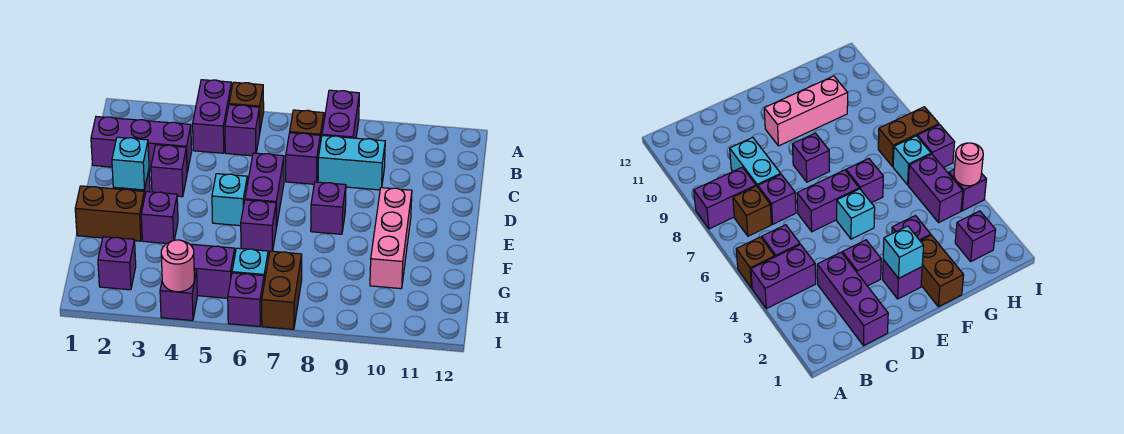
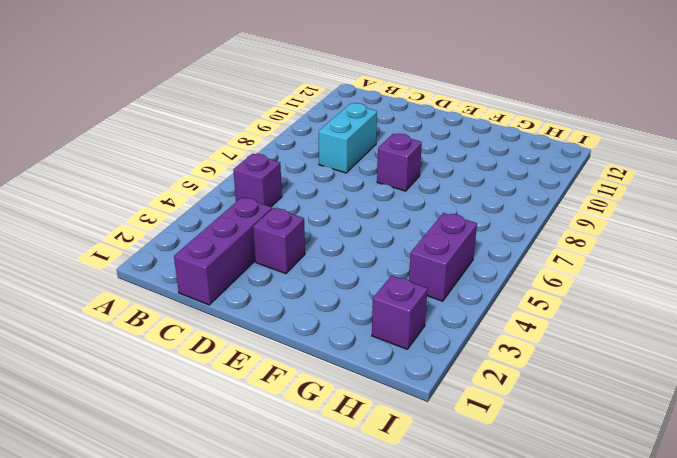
none -> purple 1x2 brick [193,80,232,153]
none -> brown 1x1 brick [229,82,264,130]
none -> purple 1x2 brick [322,90,359,138]

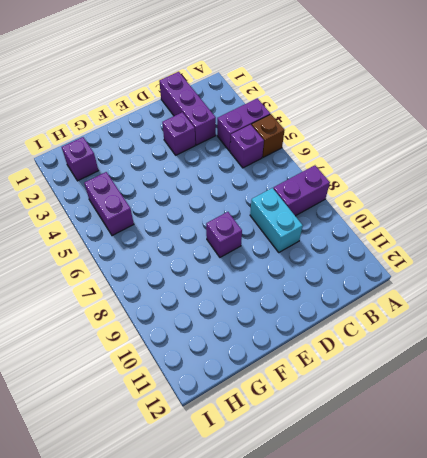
none -> brown 1x1 brick [290,110,324,144]
none -> purple 1x1 brick [286,133,320,184]
none -> purple 1x2 brick [245,153,284,228]

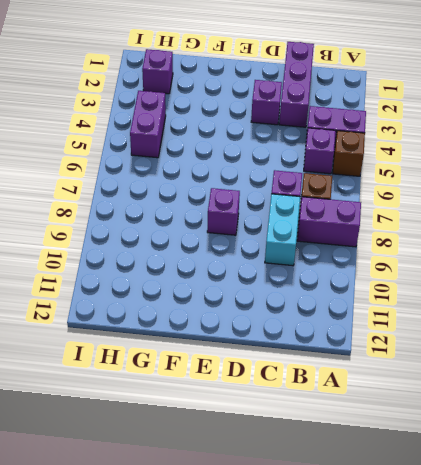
none -> purple 1x2 brick [245,153,284,228]
none -> purple 1x1 brick [883,260,922,299]
none -> cyan 1x1 brick [212,174,247,226]

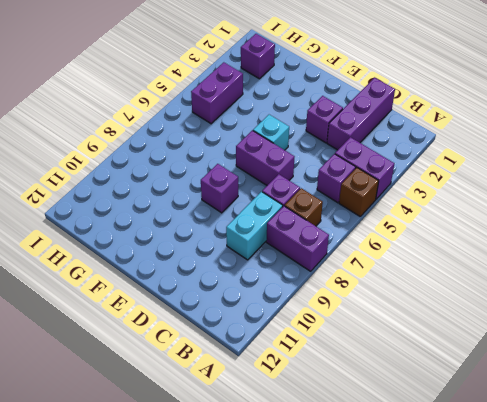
none -> purple 1x1 brick [883,260,922,299]
none -> pink 1x3 brick [370,188,412,289]
none -> brown 1x2 brick [75,186,145,241]

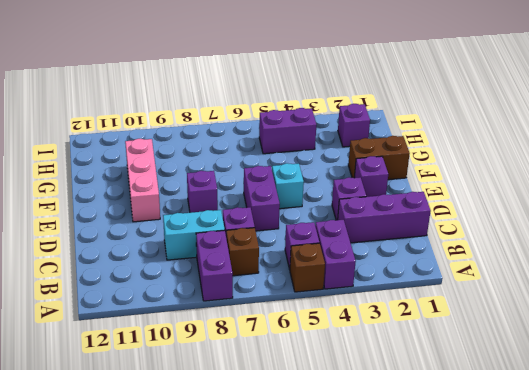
none -> purple 1x1 brick [141,192,178,244]
none -> purple 1x1 brick [241,200,276,252]
none -> cyan 1x1 brick [232,248,268,282]

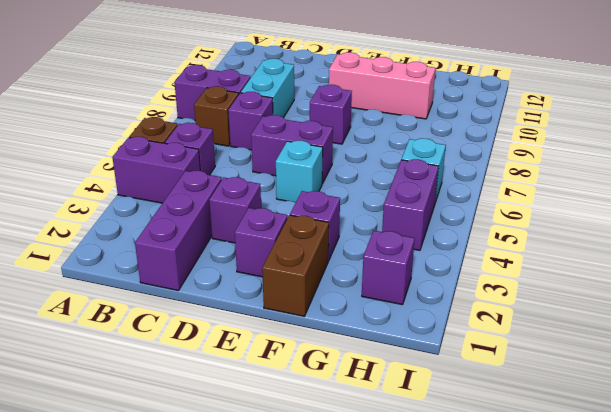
none -> purple 1x1 brick [241,200,276,252]
none -> brown 1x2 brick [262,251,302,330]
none -> purple 1x1 brick [160,270,197,321]

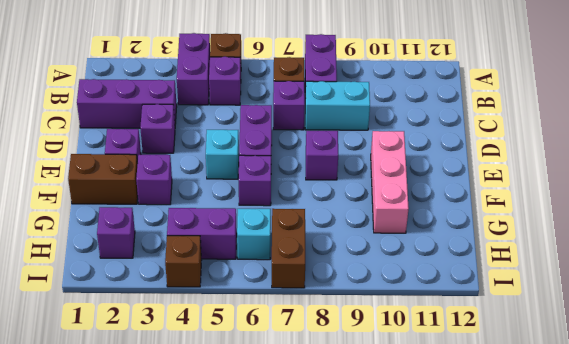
brown 1x1 brick [165,236,202,287] -> purple 1x1 brick [160,270,197,321]
none -> purple 1x1 brick [228,273,264,326]
none -> cyan 1x1 brick [112,137,149,190]
none -> pink 1x1 round brick [161,240,194,292]

